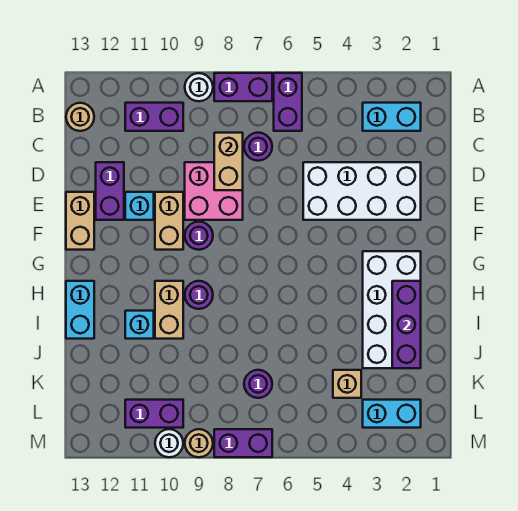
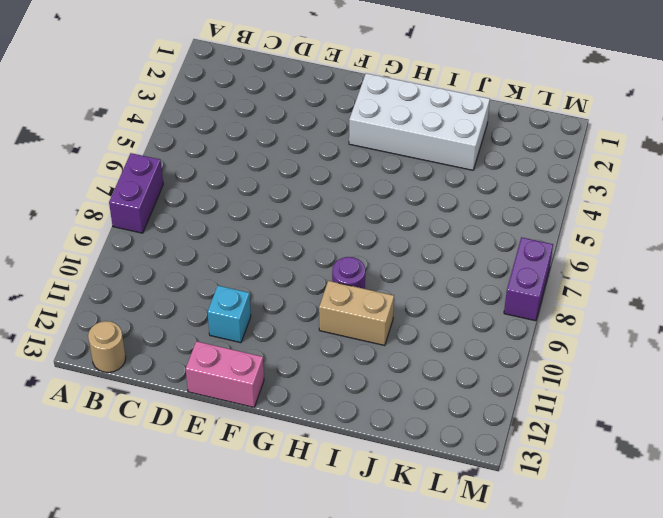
pink 1x2 brick [186,341,264,407] -> tan 1x2 brick [66,192,94,250]
none -> purple 1x2 brick [274,73,302,131]
none -> white 1x1 round brick [185,73,213,101]
none -> cyan 1x2 brick [363,103,421,131]

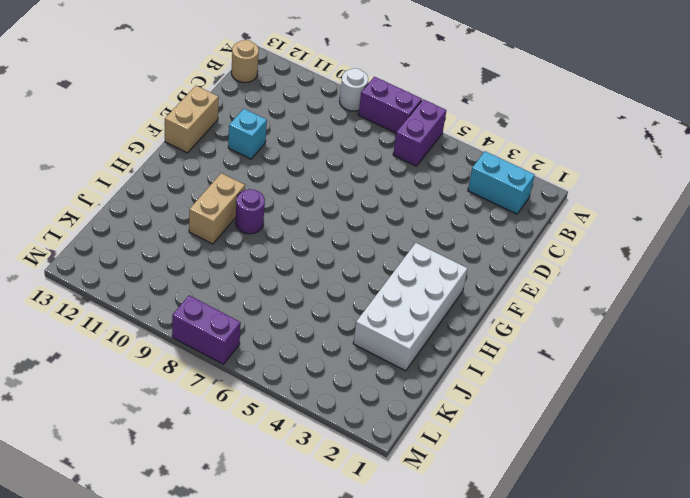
none -> purple 1x2 brick [125,103,183,131]
none -> purple 1x1 round brick [244,133,272,161]
none -> white 2x4 brick [303,162,421,220]

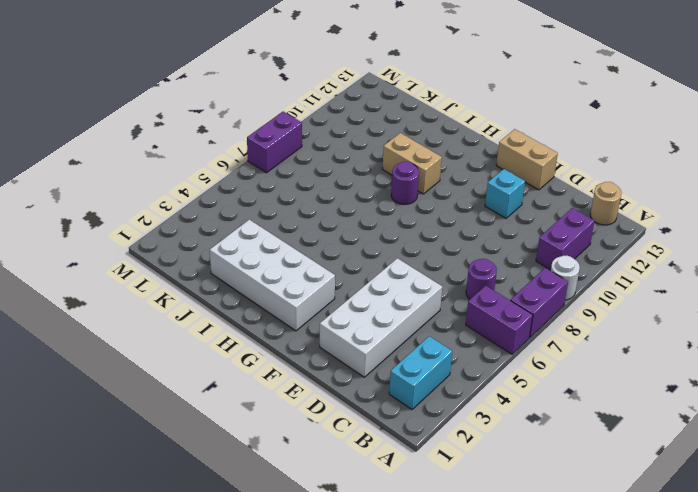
none -> pink 2x2 brick [185,162,243,220]
none -> purple 1x2 brick [96,162,124,220]
none -> tan 1x2 brick [155,192,183,250]

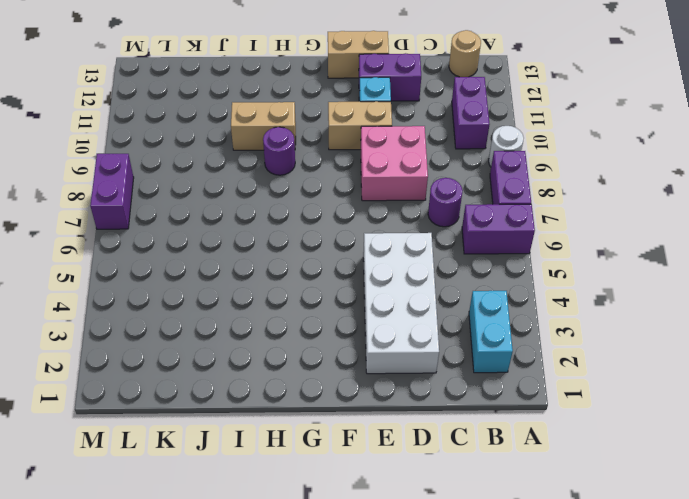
none -> purple 1x1 round brick [185,222,213,250]
none -> white 2x4 brick [363,251,421,368]
none -> cyan 1x2 brick [66,281,94,339]

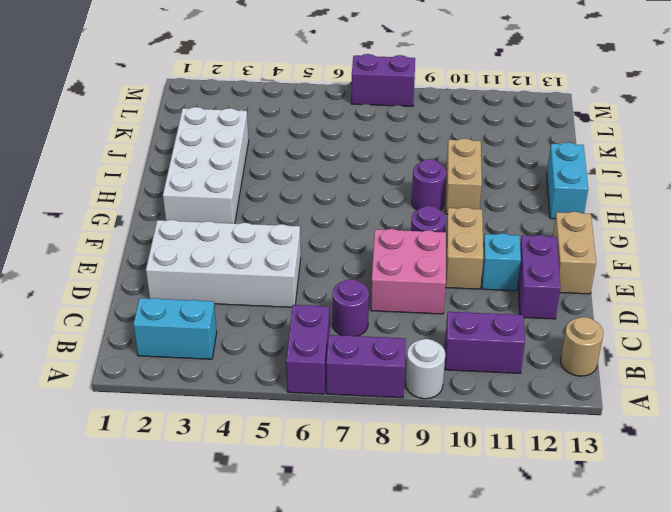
none -> cyan 1x1 brick [125,311,154,339]
none -> tan 1x1 brick [333,370,361,398]
none -> purple 1x1 round brick [244,370,272,398]

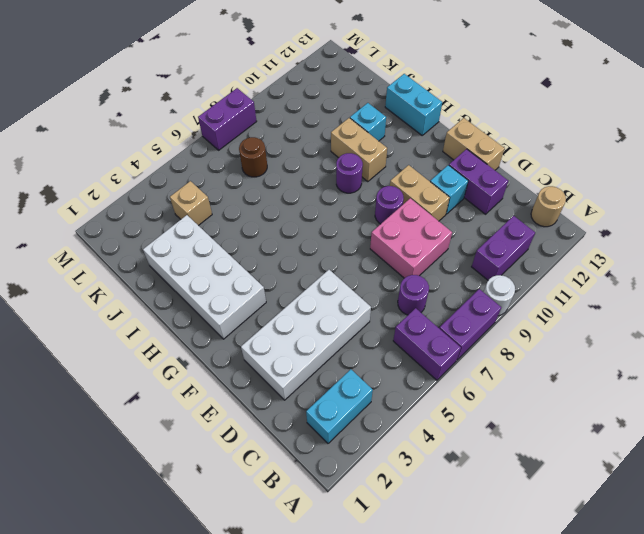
brown 1x1 round brick [239,137,267,177] -> purple 1x1 round brick [244,370,272,398]
none -> cyan 1x2 brick [363,400,421,428]
none -> purple 1x2 brick [125,400,183,428]
none -> tan 1x1 round brick [185,429,213,457]

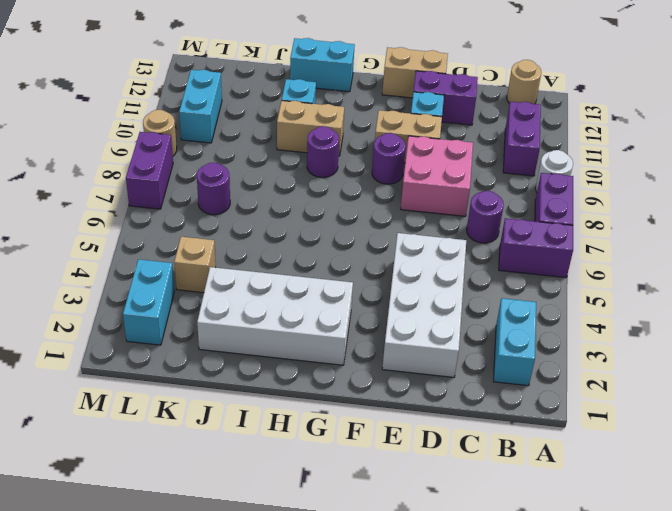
cyan 1x2 brick [179,70,222,143] -> purple 1x2 brick [125,400,183,428]
none -> white 1x1 round brick [155,429,183,457]
none -> tan 1x2 brick [214,133,243,190]
none -> purple 1x3 brick [392,281,421,368]

